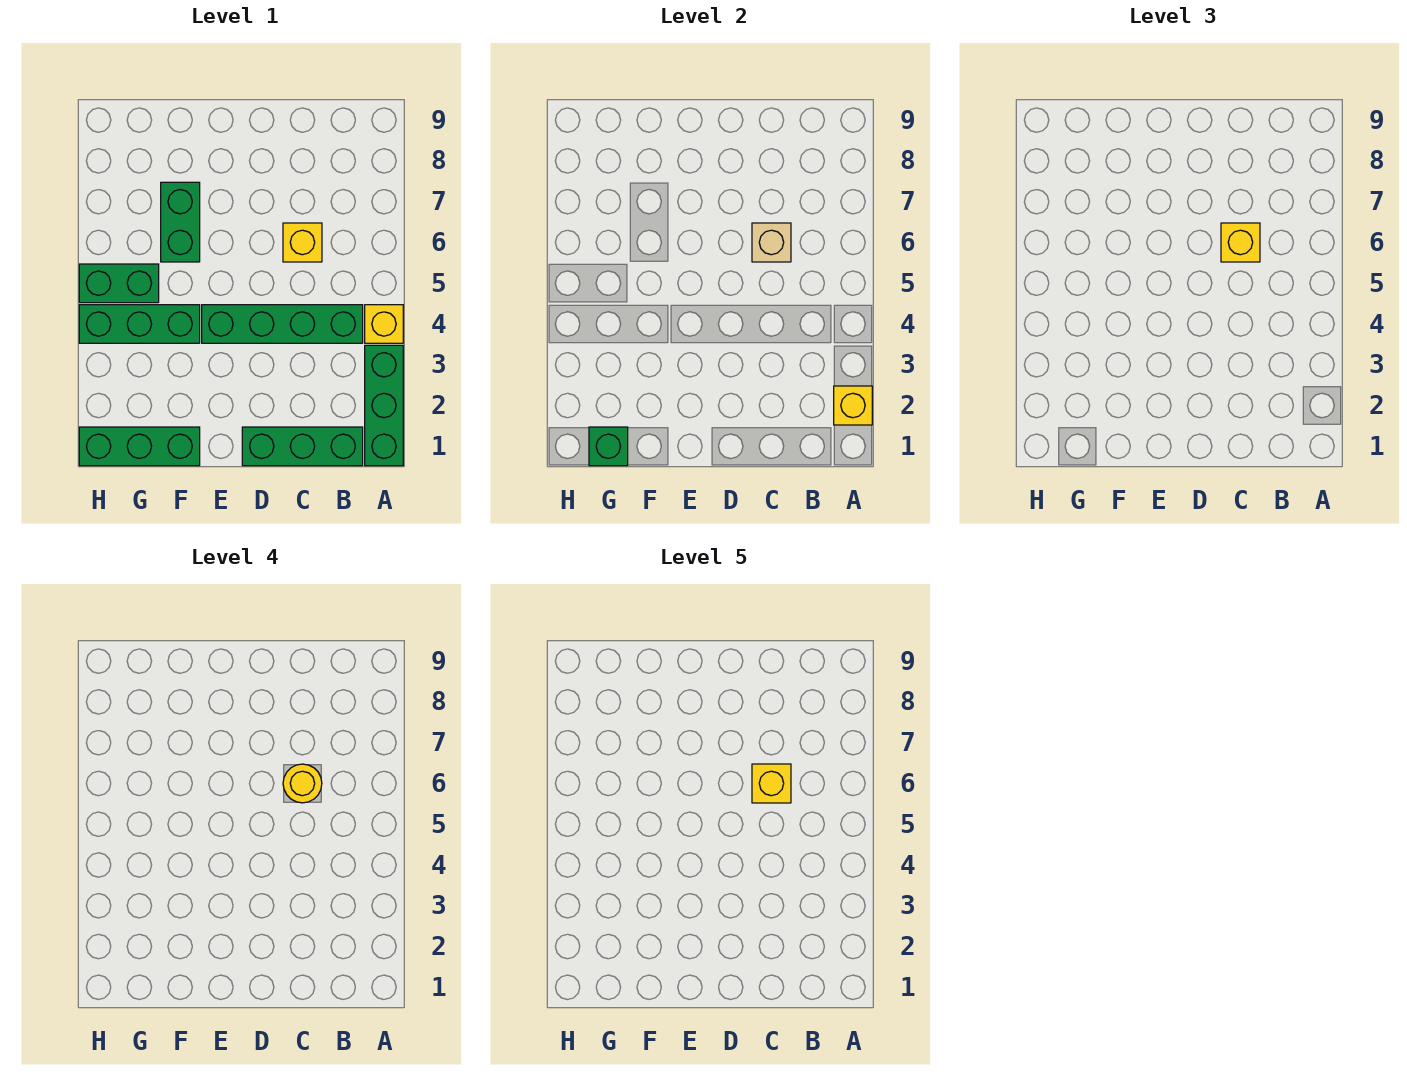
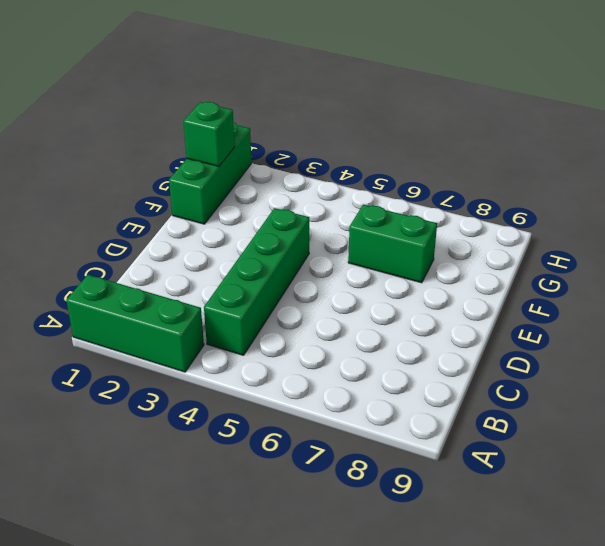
none -> yellow 1x1 brick [365,305,403,343]
none -> green 1x3 brick [242,427,363,466]
none -> yellow 1x1 brick [283,223,322,262]

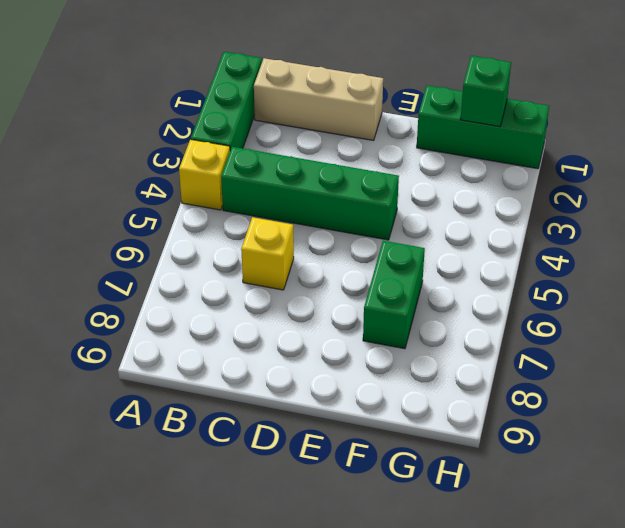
tan 1x3 brick [254,58,383,140] -> green 1x3 brick [242,427,363,466]
none -> green 1x3 brick [79,305,200,343]
none -> green 1x2 brick [79,264,159,303]
none -> yellow 1x1 brick [834,386,872,425]

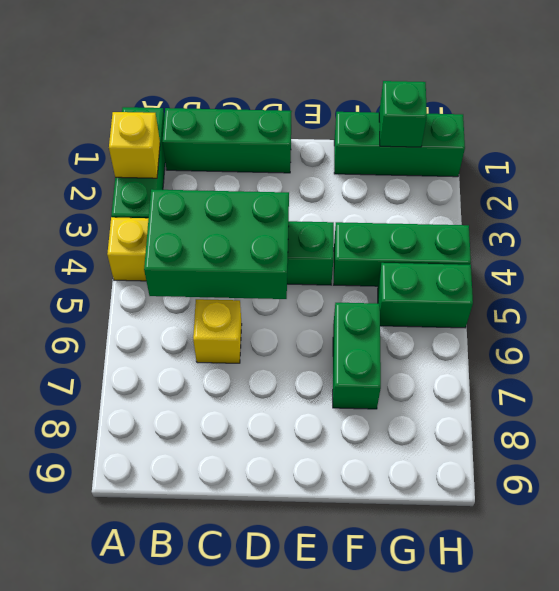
green 2x3 brick [144,189,289,299] -> none
none -> tan 1x1 brick [752,223,791,262]
none -> yellow 1x1 brick [1221,223,1260,262]
none -> yellow 1x1 round brick [283,764,322,803]

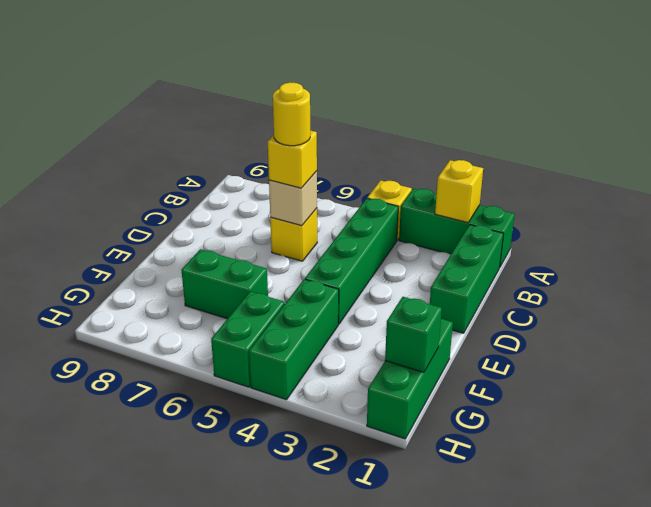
none -> yellow 1x1 brick [752,764,791,803]

